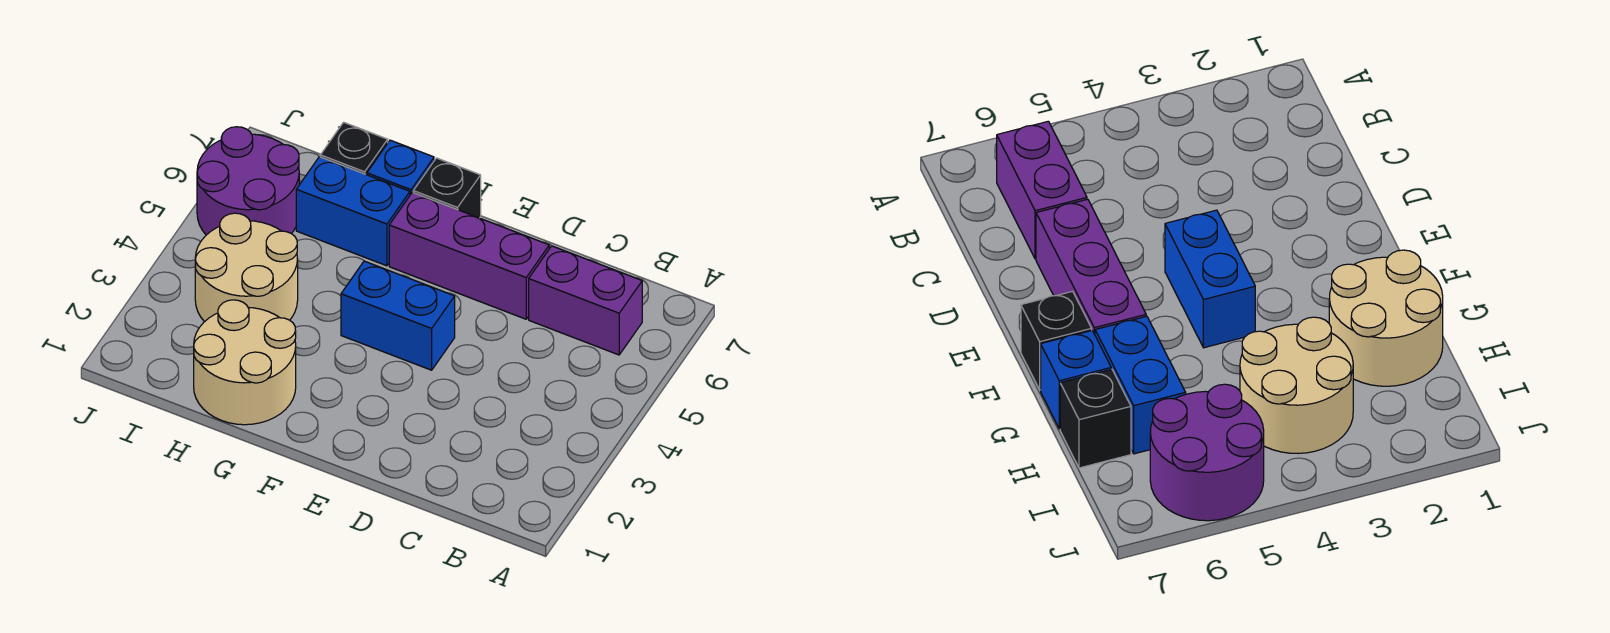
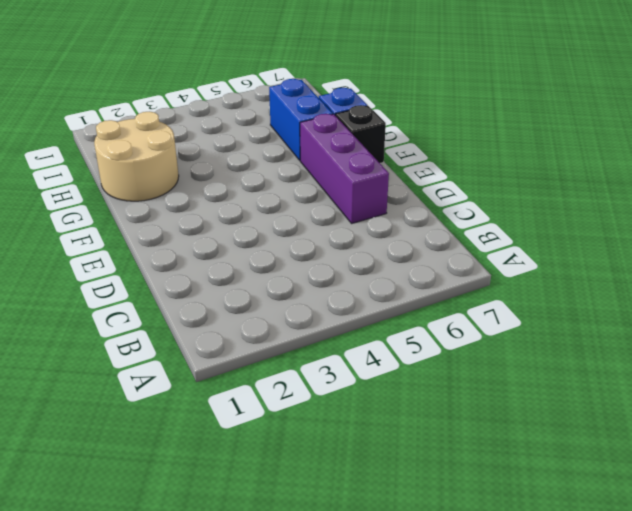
none -> purple 1x2 brick [529,246,642,355]
none -> blue 1x2 brick [341,261,455,370]

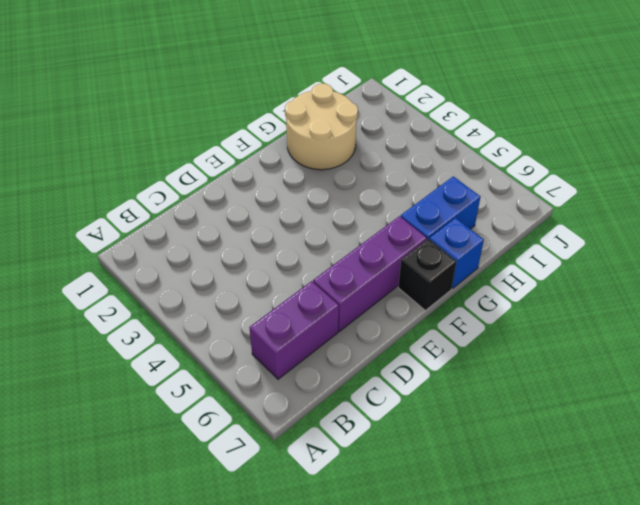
none -> blue 1x2 brick [341,261,455,370]
none -> tan 2x2 round brick [195,213,298,322]

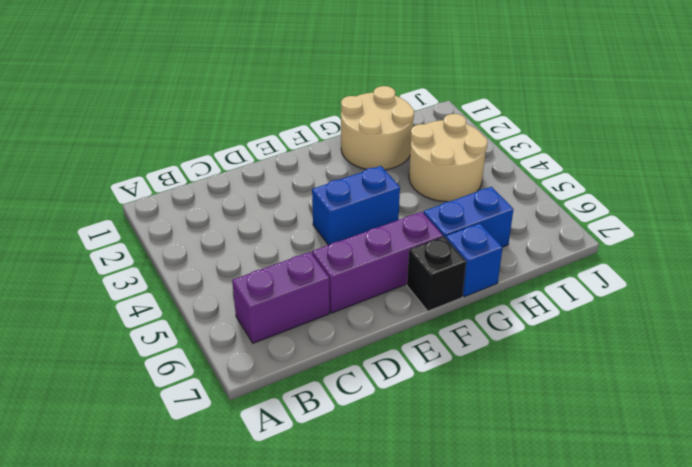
none -> black 1x1 brick [320,122,388,175]
none -> purple 2x2 round brick [197,127,299,235]

